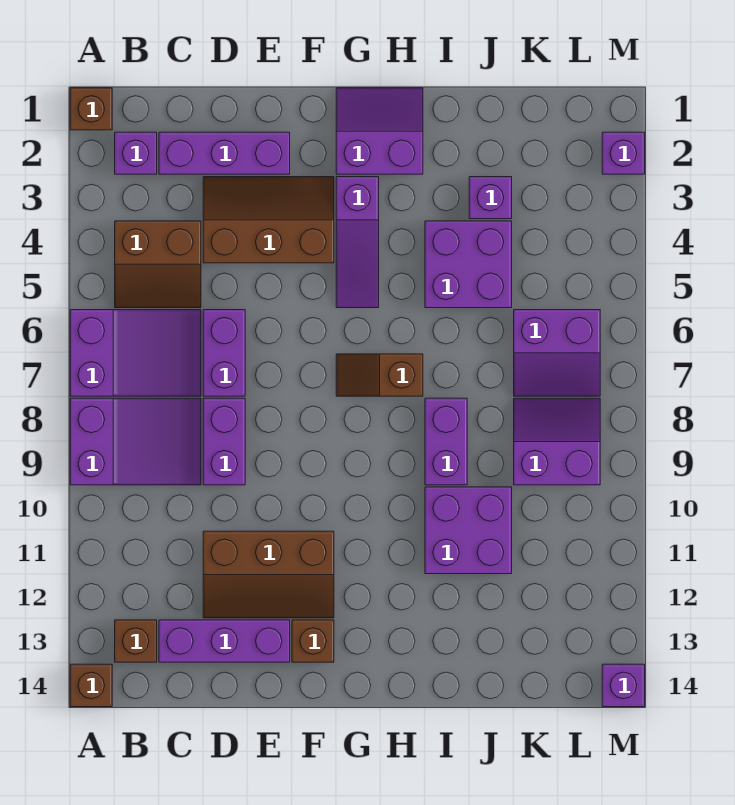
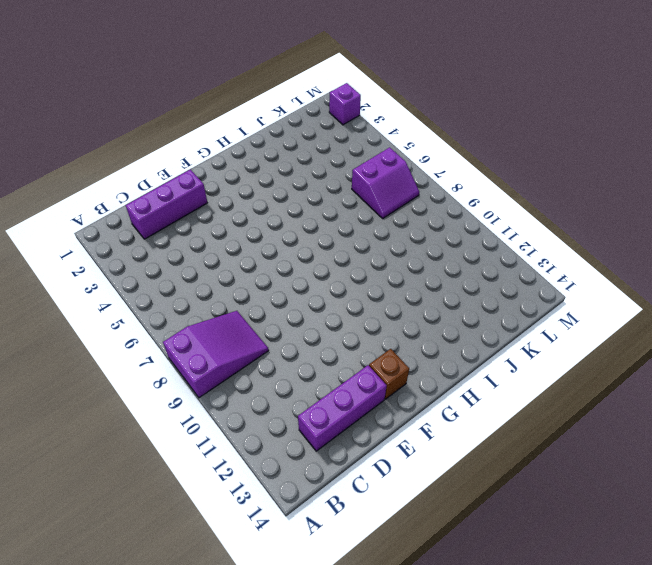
none -> brown 1x1 brick [70,88,112,130]
none -> purple 2x3 slope [70,310,201,396]
none -> brown 1x1 brick [70,664,112,707]

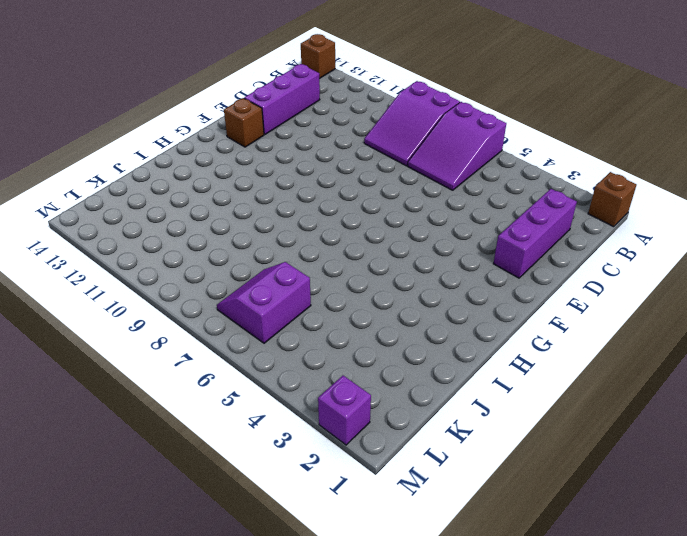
none -> purple 1x1 brick [115,132,157,174]
none -> brown 2x2 slope [115,221,201,308]
none -> brown 1x1 brick [115,620,157,662]

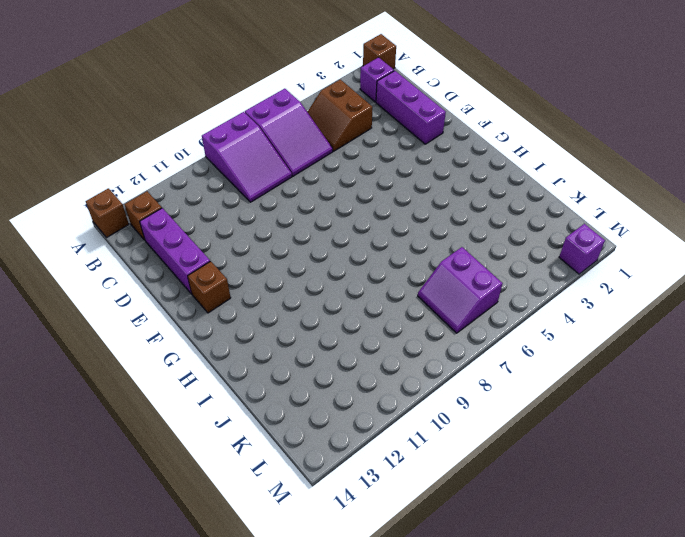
none -> brown 2x3 slope [203,177,334,263]
none -> purple 1x2 brick [203,310,245,396]
none -> purple 1x2 brick [203,398,245,485]

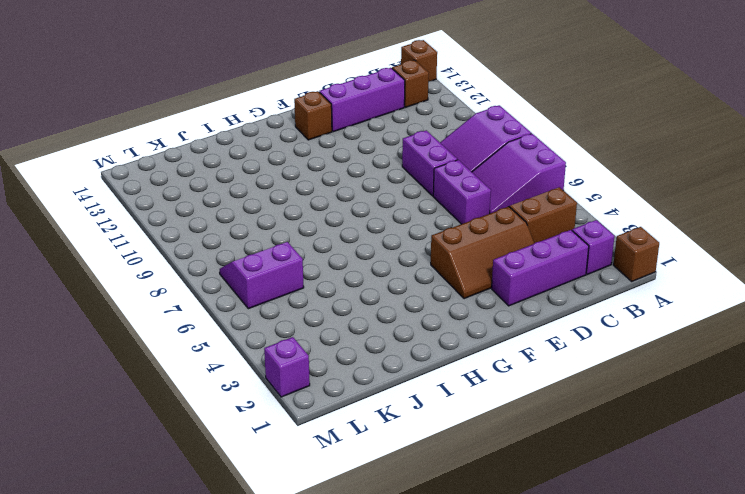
none -> brown 2x3 slope [203,531,334,618]
none -> purple 2x2 slope [336,88,423,174]
none -> purple 1x3 slope [336,177,379,308]

